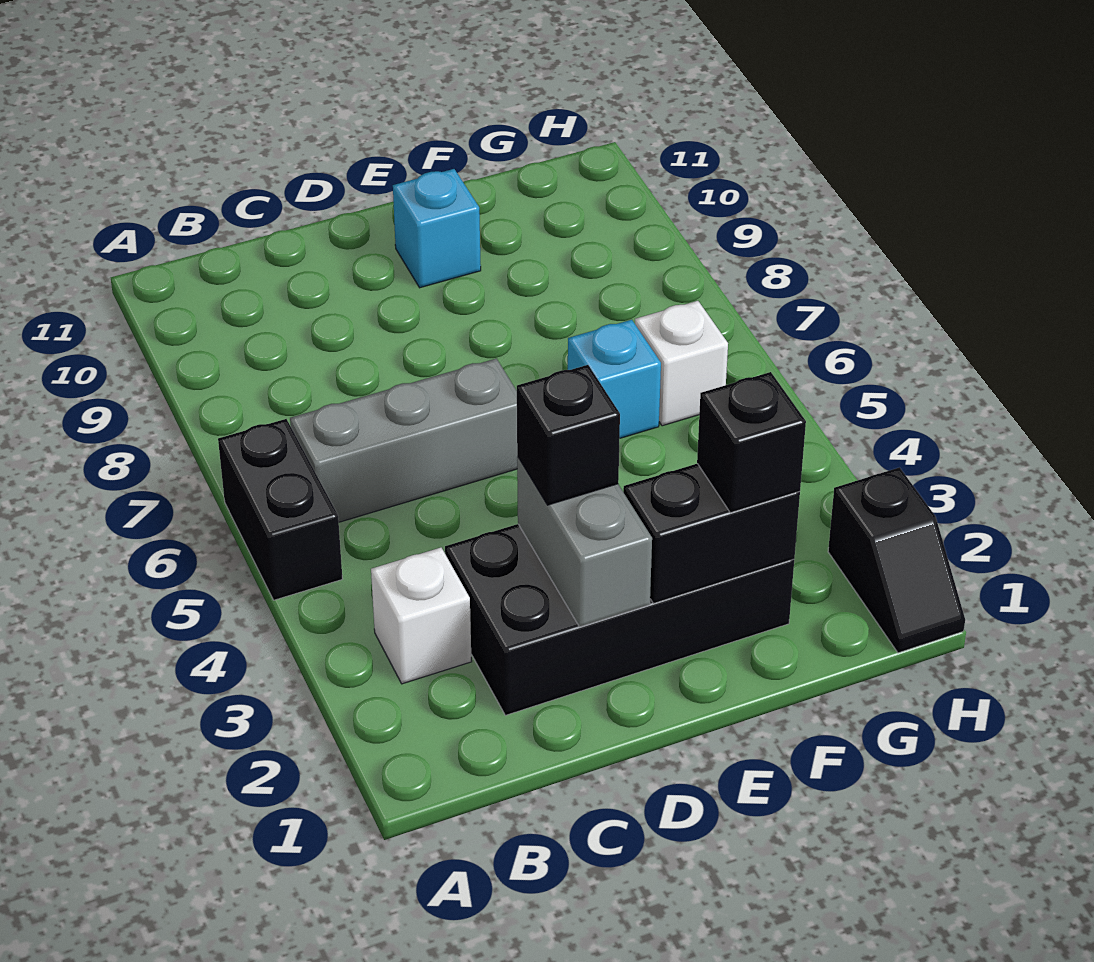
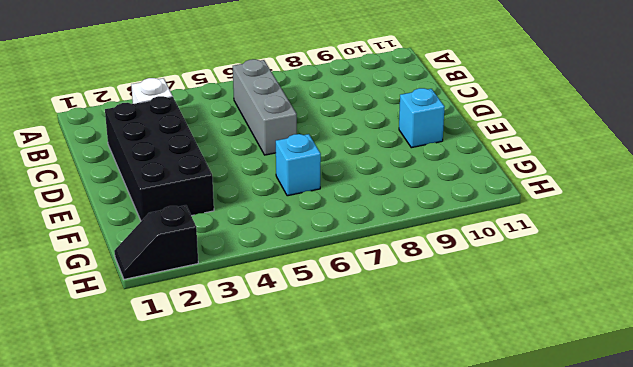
none -> black 1x2 brick [218,419,342,600]
none -> white 1x1 brick [635,301,728,426]
none -> grey 1x2 brick [517,457,652,627]

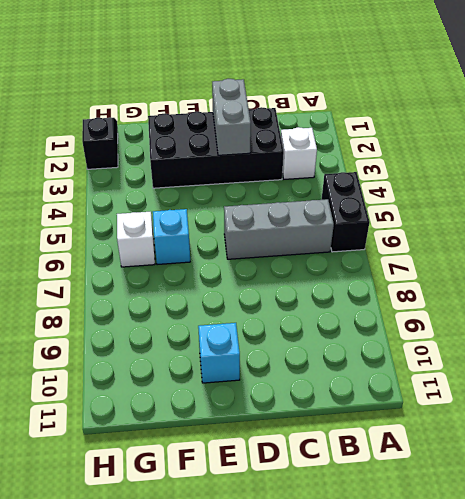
none -> black 1x2 brick [623,464,800,604]
none -> black 1x1 brick [517,365,620,505]
none -> black 1x1 brick [697,372,806,513]

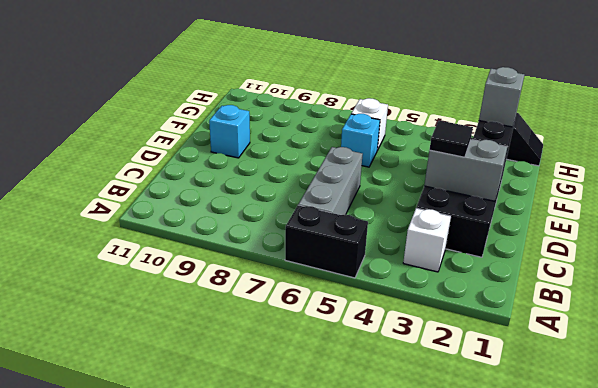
black 1x1 tile [430,121,473,157] -> black 1x1 brick [517,365,620,505]
grey 1x1 brick [479,67,524,127] -> black 1x1 brick [697,372,806,513]

